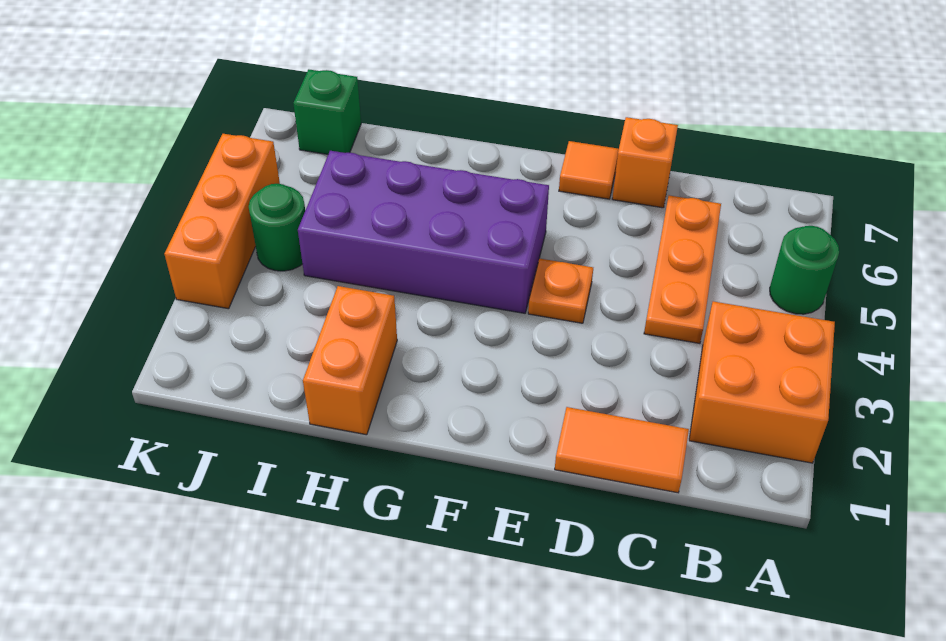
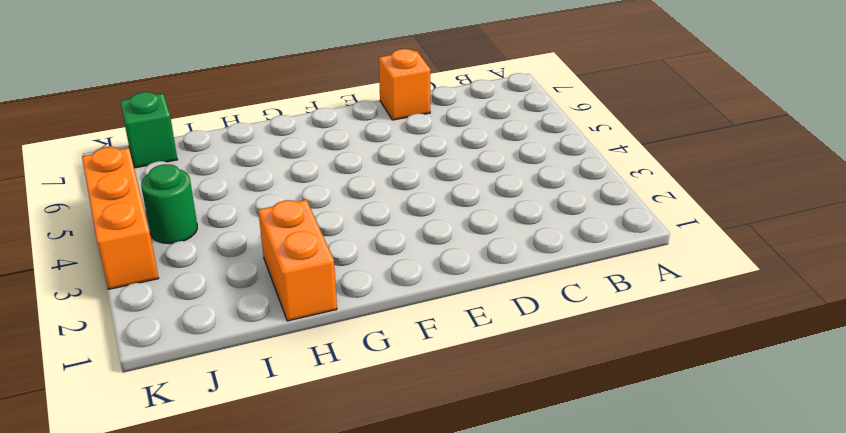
none -> orange 2x2 brick [689,301,835,463]
none -> green 1x1 round brick [770,226,839,314]
none -> orange 1x2 tile [555,407,689,493]

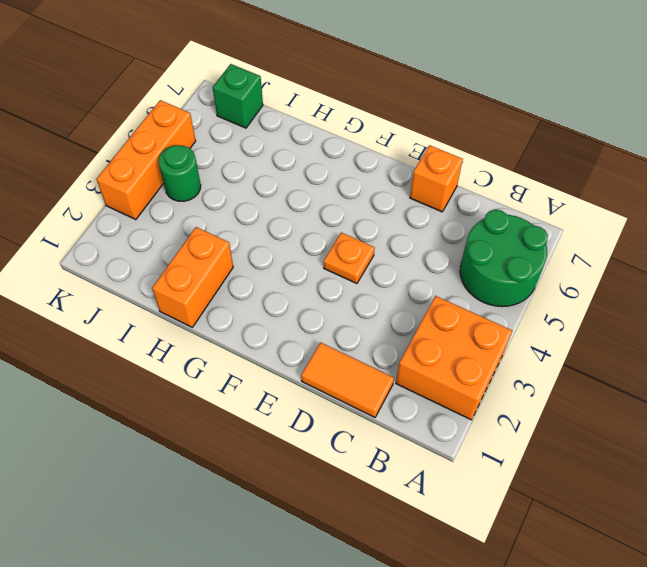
green 2x2 round brick [460,210,548,307] -> green 1x1 round brick [770,226,839,314]
none -> orange 1x3 plate [644,195,721,343]
none -> orange 1x1 tile [559,141,619,199]
none -> purple 2x4 brick [298,151,549,313]

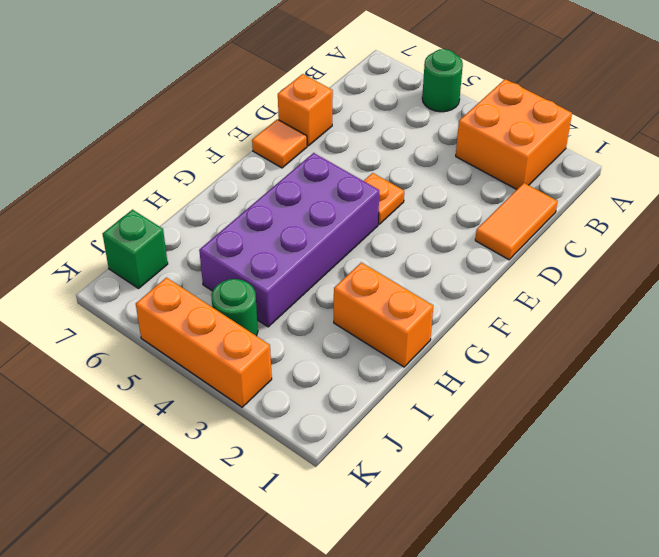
none -> orange 1x3 plate [644,195,721,343]

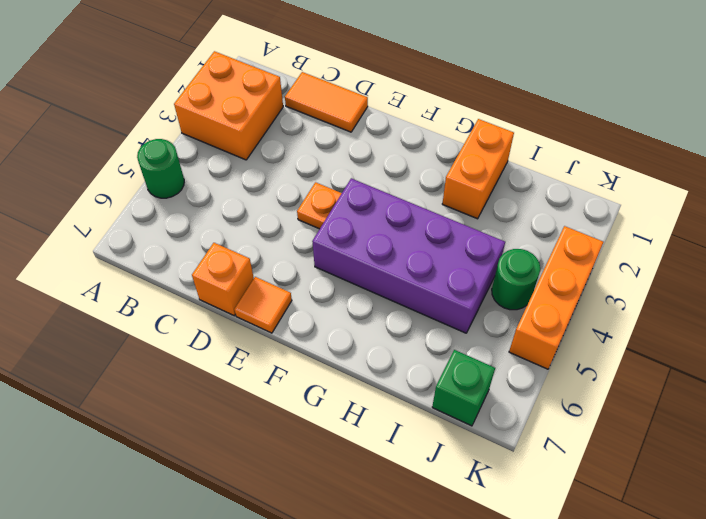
none -> orange 1x3 plate [644,195,721,343]

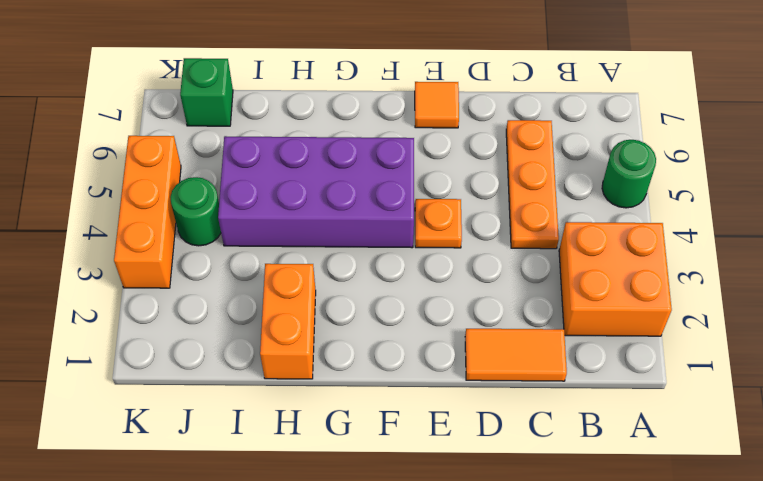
none -> orange 1x1 brick [612,117,678,208]

